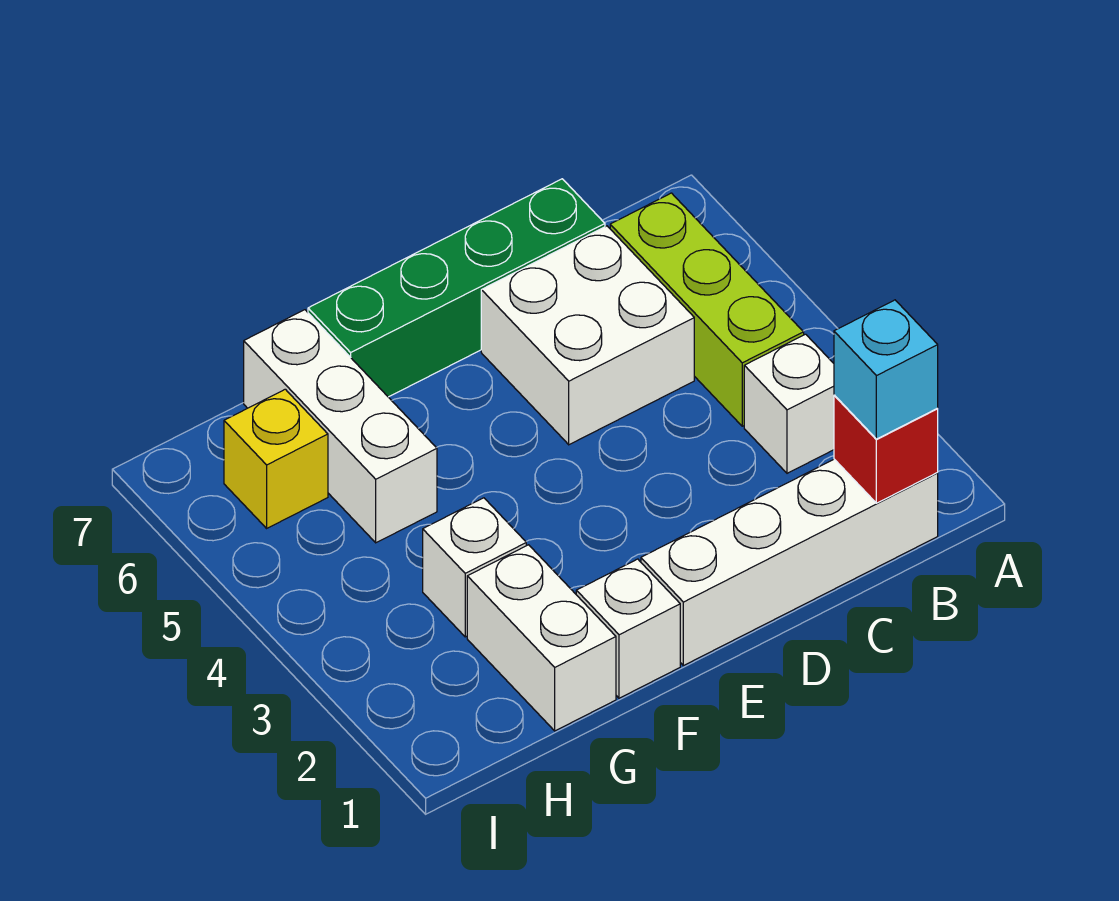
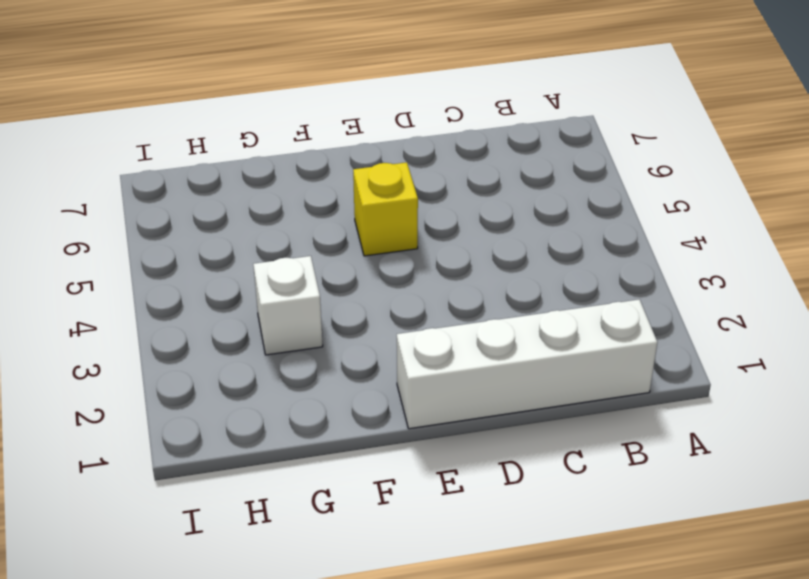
yellow 1x1 brick [353,162,418,256] -> yellow 1x1 brick moved to [224,389,328,528]
none -> white 1x1 brick [744,334,834,473]
none -> lime 1x3 brick [610,193,804,426]
none -> white 2x2 brick [481,226,694,445]

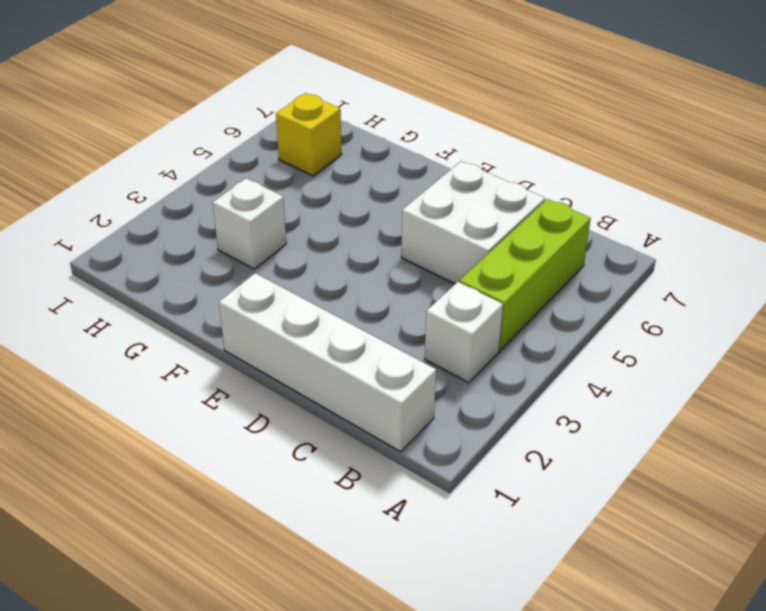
none -> green 1x4 brick [308,179,605,397]
none -> white 1x1 brick [576,559,680,698]
none -> white 1x2 brick [467,545,616,731]

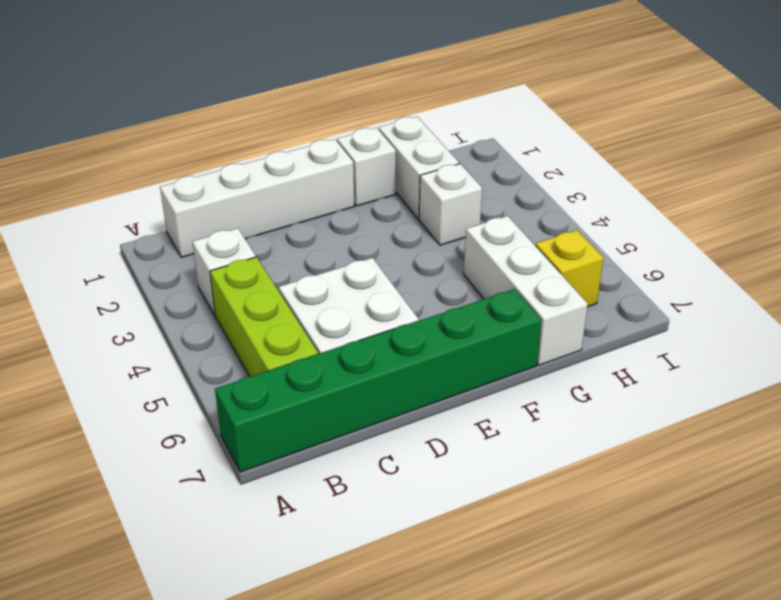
green 1x6 brick [215,289,541,472] -> green 1x4 brick [308,179,605,397]
none -> red 1x1 brick [834,395,938,503]
none -> cyan 1x1 brick [834,300,938,439]

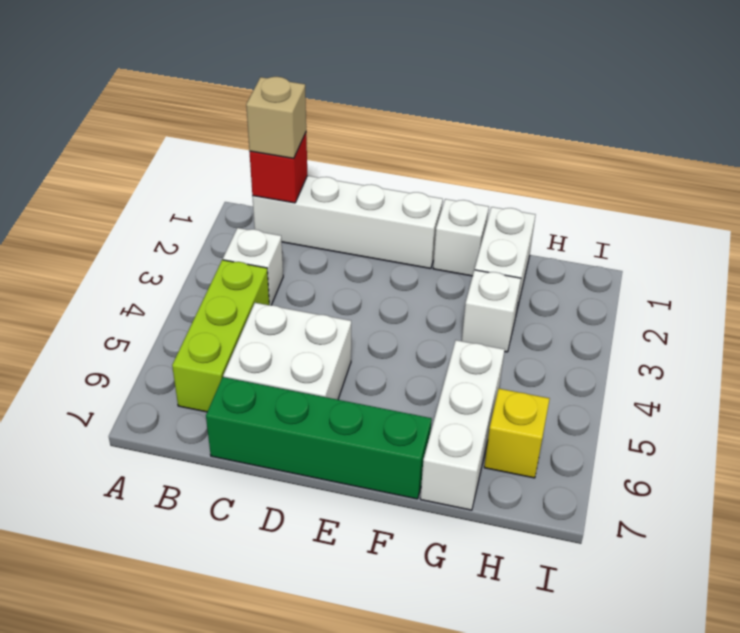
tan 1x1 brick [246,77,306,158] -> cyan 1x1 brick [834,300,938,439]

